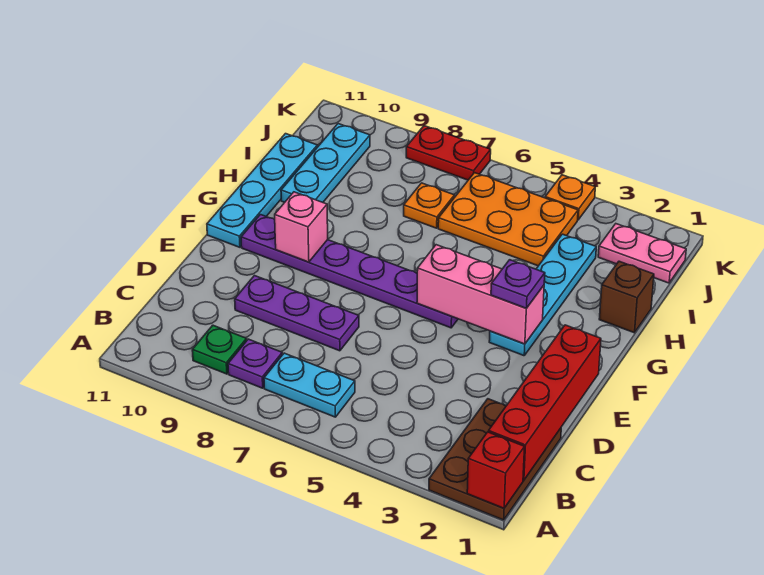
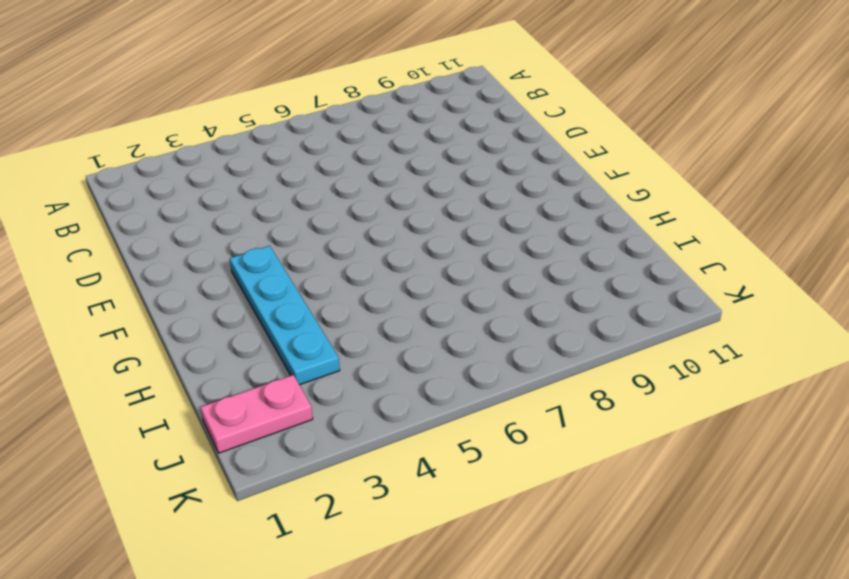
none -> brown 2x3 plate [429,399,561,520]
none -> cyan 1x2 plate [264,353,355,417]
none -> purple 1x1 plate [228,339,282,388]

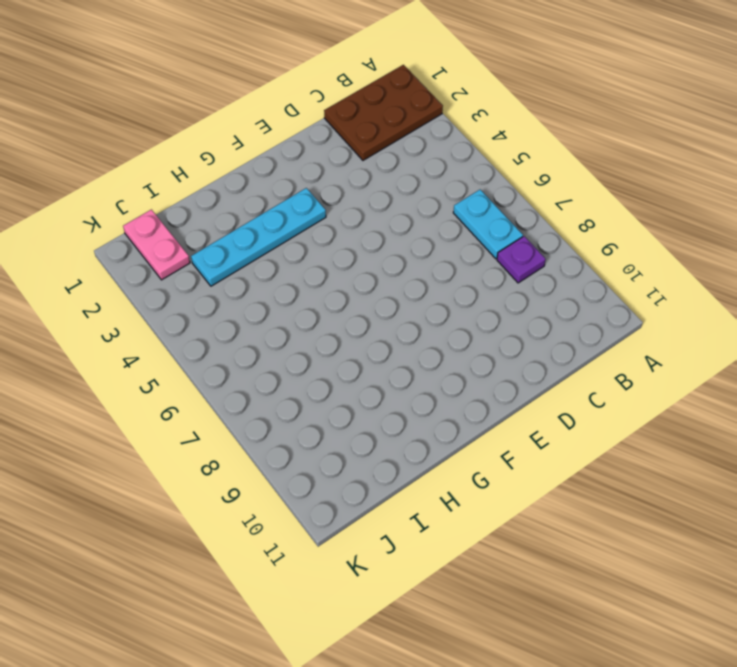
none -> green 1x1 plate [192,325,247,374]
none -> purple 1x3 plate [235,276,359,351]
none -> purple 1x6 plate [241,215,458,328]

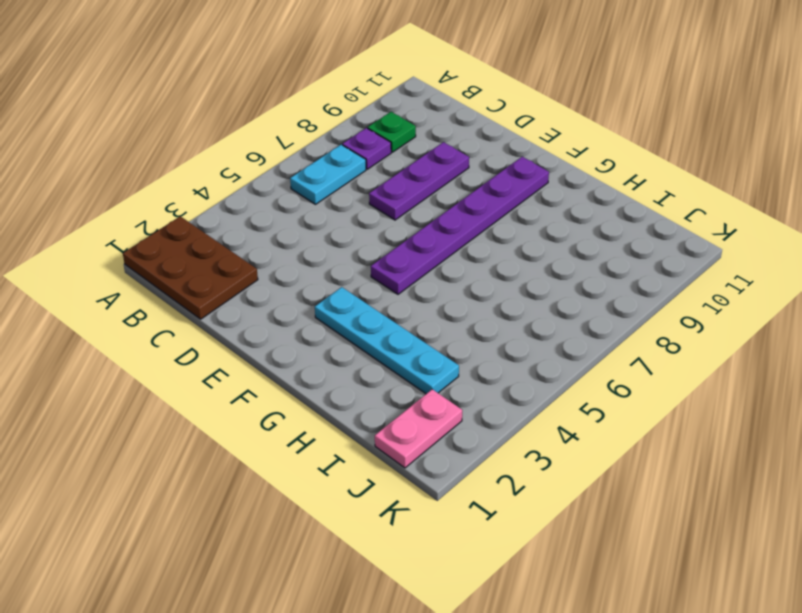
none -> cyan 1x4 plate [207,134,317,247]
none -> brown 1x1 brick [599,261,654,333]
none -> cyan 1x3 plate [281,124,370,202]

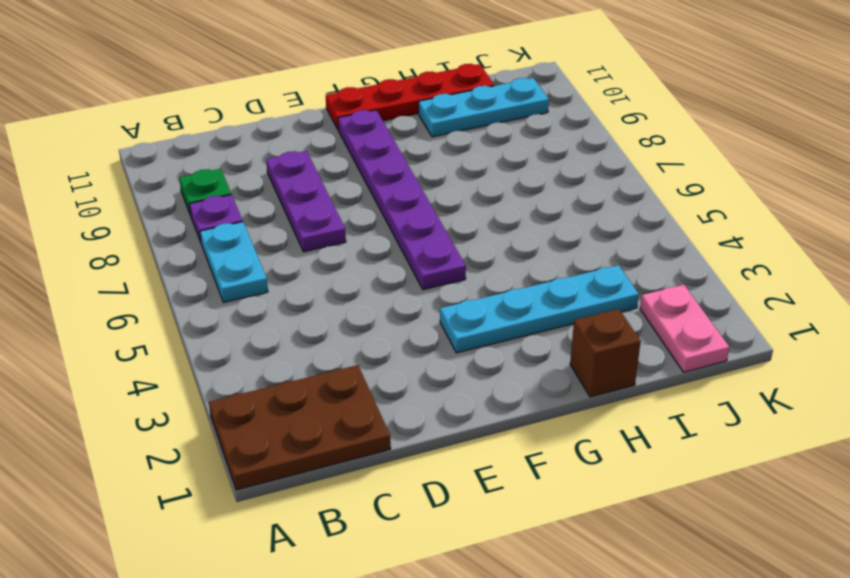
red 1x4 plate [326,64,494,129] -> cyan 1x4 plate [207,134,317,247]
none -> orange 2x3 plate [438,173,578,266]
none -> orange 1x1 plate [404,183,454,228]
none -> orange 1x1 plate [545,175,595,220]

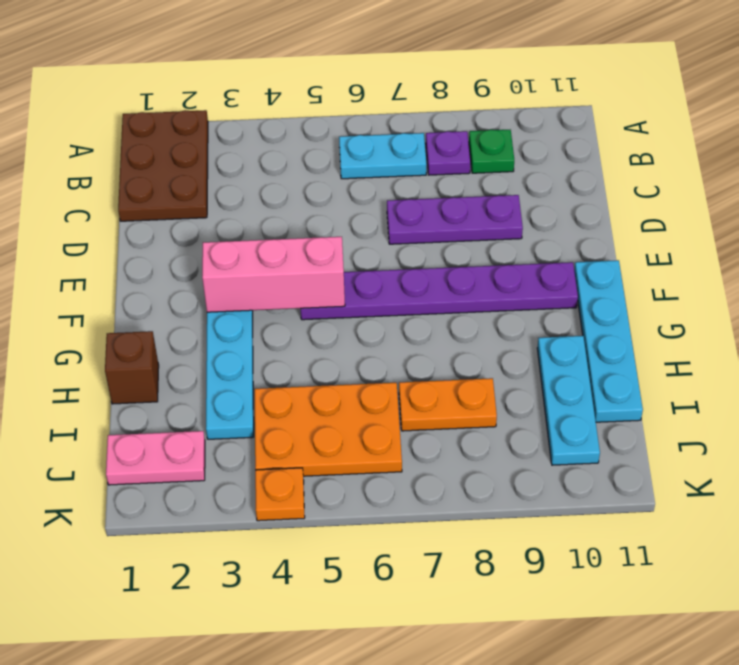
orange 1x2 plate [399,378,497,431] -> orange 1x1 plate [404,183,454,228]
none -> red 1x2 plate [406,126,491,180]
none -> red 1x1 brick [467,432,525,508]
none -> red 1x4 brick [488,325,601,480]

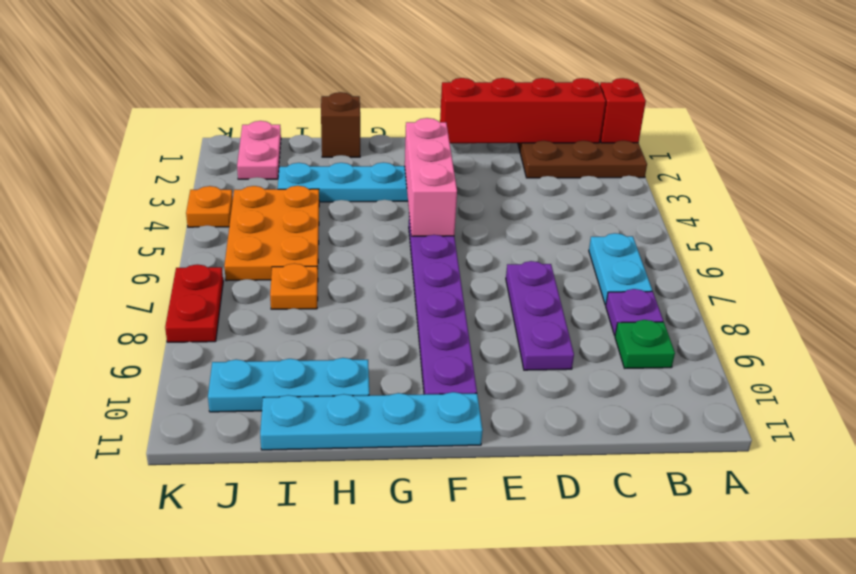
none -> pink 1x1 brick [275,192,328,262]
none -> purple 1x1 plate [491,260,545,308]

